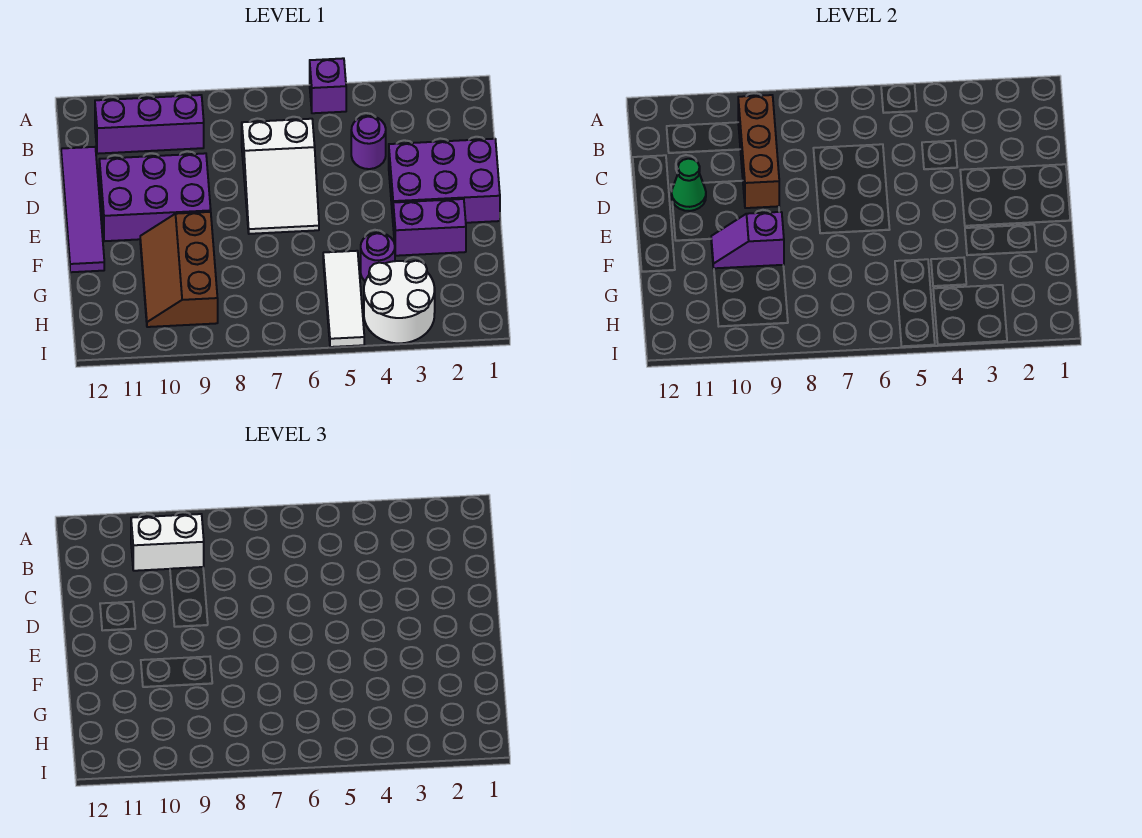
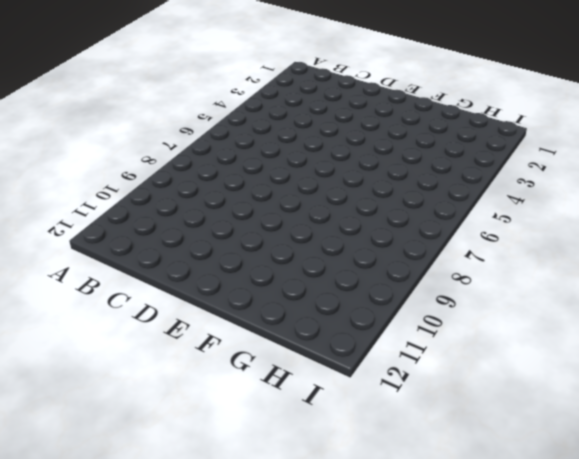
none -> purple 1x1 brick [310,58,346,113]
none -> purple 1x3 brick [95,95,204,154]
none -> purple 1x1 round brick [351,116,386,169]

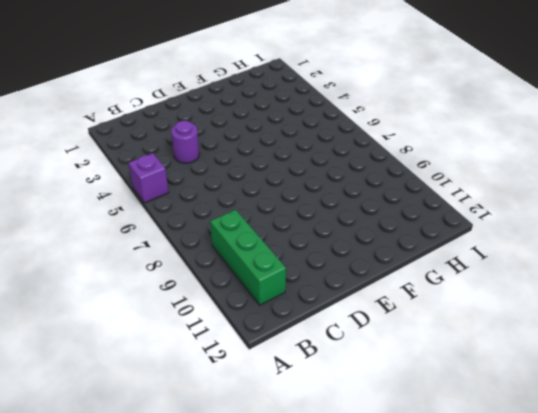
green 1x3 brick [210,210,286,305] -> purple 1x3 brick [95,95,204,154]
none -> white 2x3 slope [242,119,319,234]
none -> purple 1x4 tile [61,147,104,272]
none -> purple 2x3 brick [389,139,500,223]

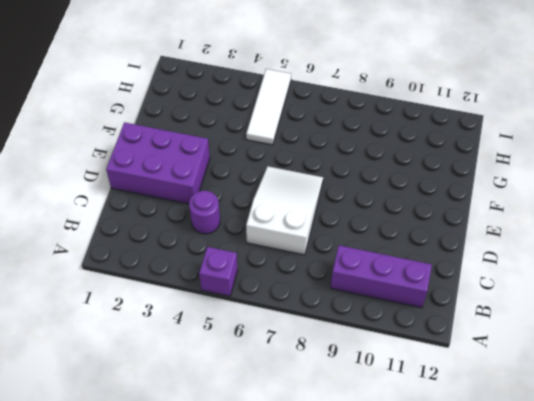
none -> purple 1x4 tile [61,147,104,272]
none -> purple 2x3 brick [99,153,211,241]
none -> purple 1x2 brick [393,199,466,256]

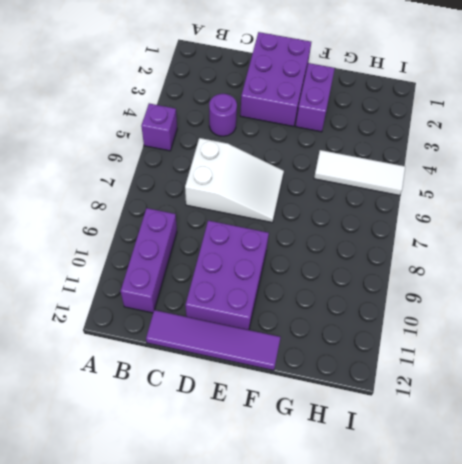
none -> brown 2x3 slope [140,212,218,327]
none -> purple 1x1 round brick [361,233,395,281]
none -> white 2x2 round brick [364,261,435,343]

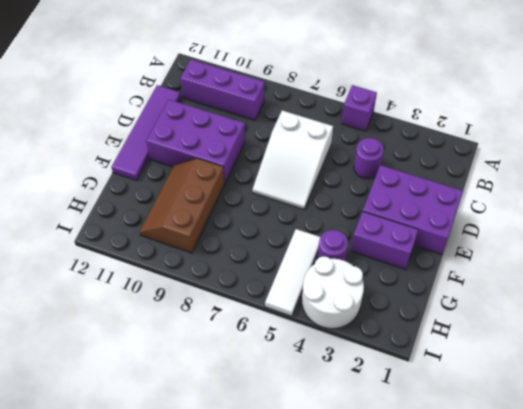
none -> brown 1x3 brick [738,95,779,208]
none -> green 1x1 cone [672,159,706,211]
none -> purple 1x2 slope [711,212,784,268]

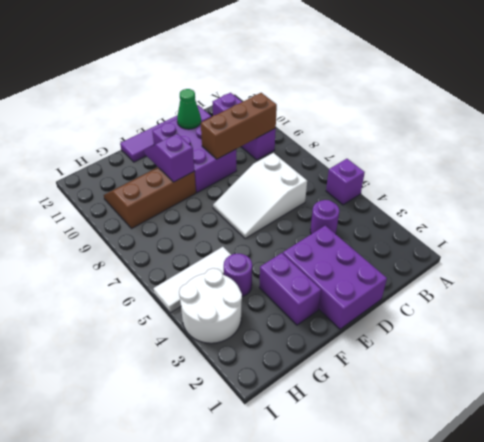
none -> white 1x2 brick [131,514,204,571]

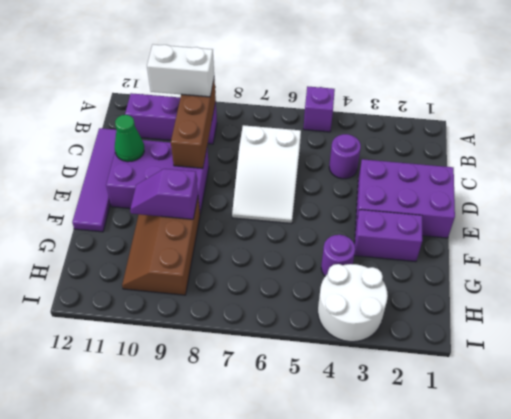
none -> white 1x3 tile [323,251,364,347]

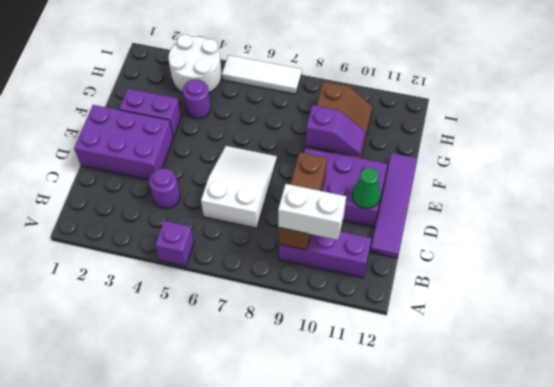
white 1x3 tile [222,55,302,94] -> white 1x3 tile turned to [323,251,364,347]

